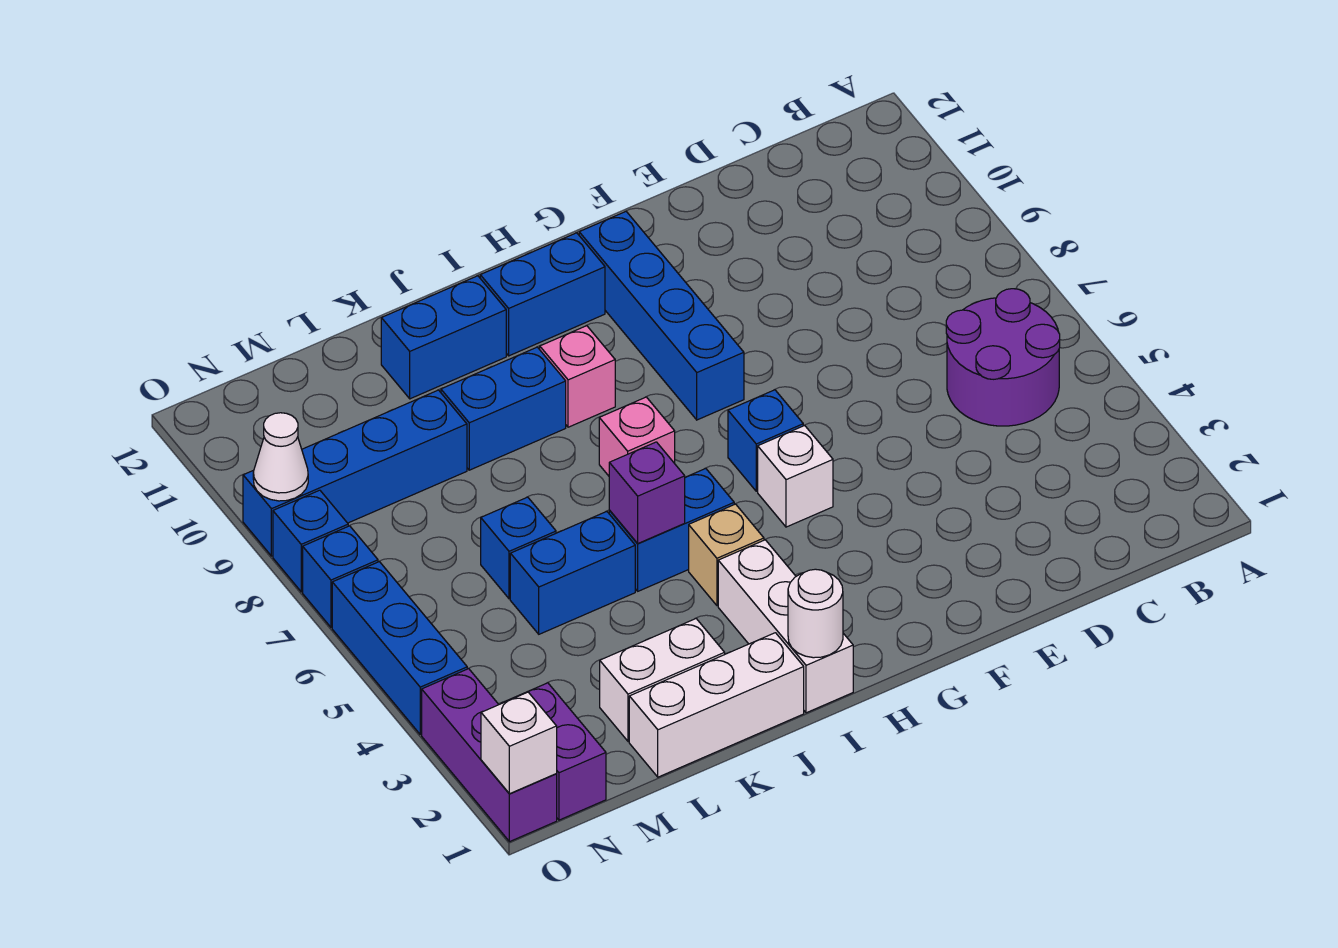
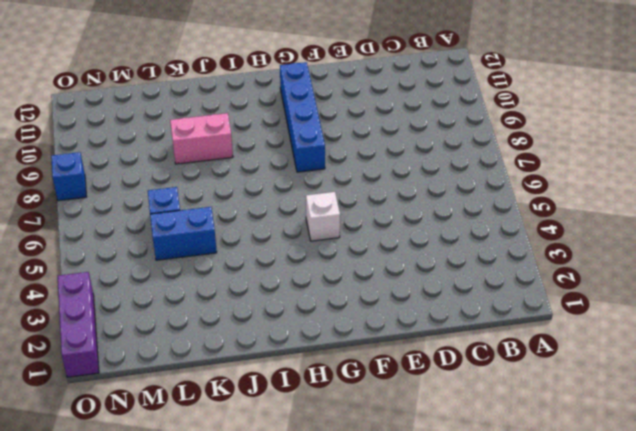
pink 1x2 brick [170,113,233,164] -> blue 1x2 brick [441,347,566,470]
none -> purple 2x2 round brick [946,289,1060,426]
none -> blue 1x1 brick [728,390,803,491]
none -> blue 1x2 brick [480,233,605,356]

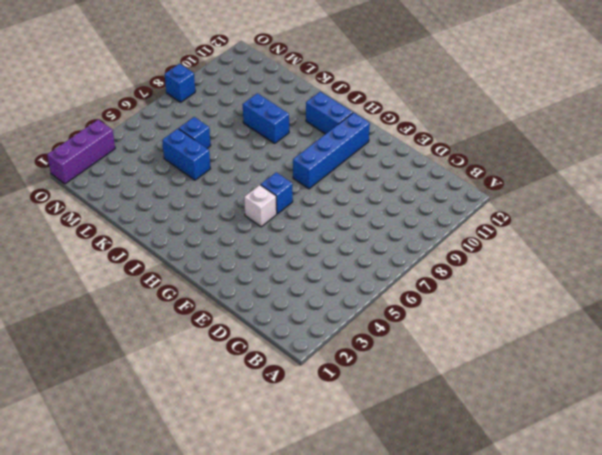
none -> purple 2x2 round brick [946,289,1060,426]
none -> white 1x3 brick [718,540,853,713]
none -> tan 1x1 brick [689,504,764,606]

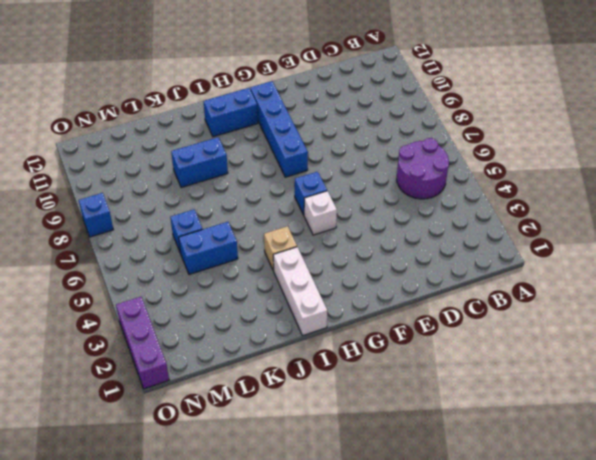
none -> blue 1x2 brick [609,469,734,591]
none -> pink 1x1 brick [599,397,675,476]
none -> pink 1x1 brick [540,326,615,427]

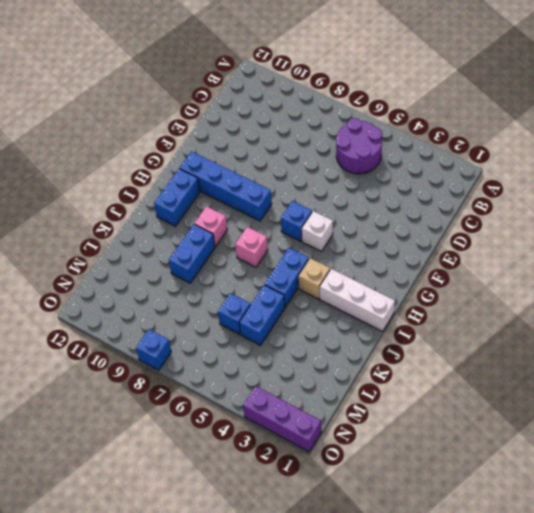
none -> white 1x3 brick [629,633,804,777]
none -> blue 1x2 brick [381,276,506,399]
none -> white 1x2 brick [600,619,725,742]

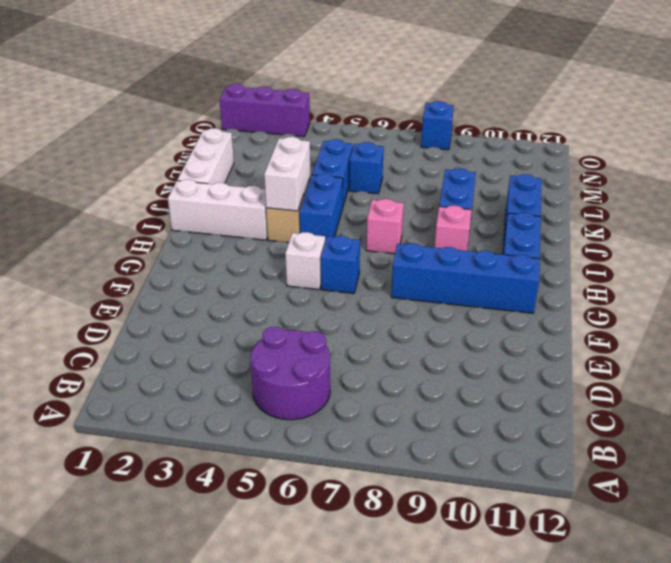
white 1x2 brick [264,137,310,211] -> white 1x2 brick moved to [600,619,725,742]
none -> blue 1x4 brick [243,390,467,556]
none -> purple 1x2 brick [501,683,606,820]
none -> blue 1x3 brick [332,562,467,734]

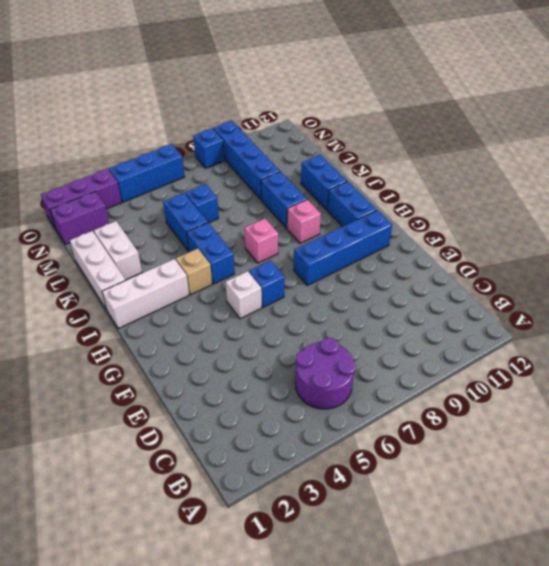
none -> blue 1x1 brick [303,526,378,627]
none -> white 1x1 round brick [788,569,843,658]
none -> purple 1x1 brick [609,442,685,543]

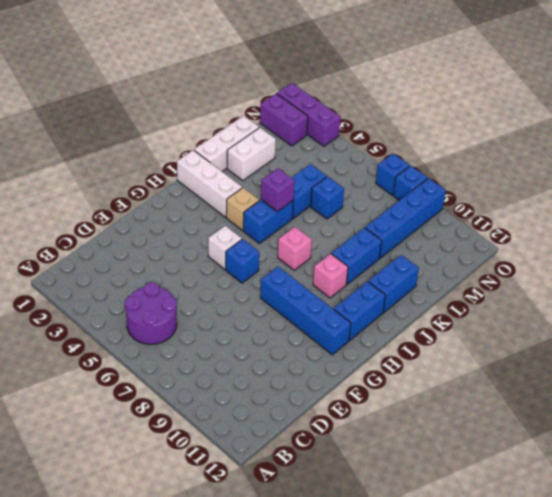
none -> blue 1x3 brick [332,562,467,734]
none -> white 1x1 round brick [788,569,843,658]
none -> white 1x1 brick [481,692,557,794]

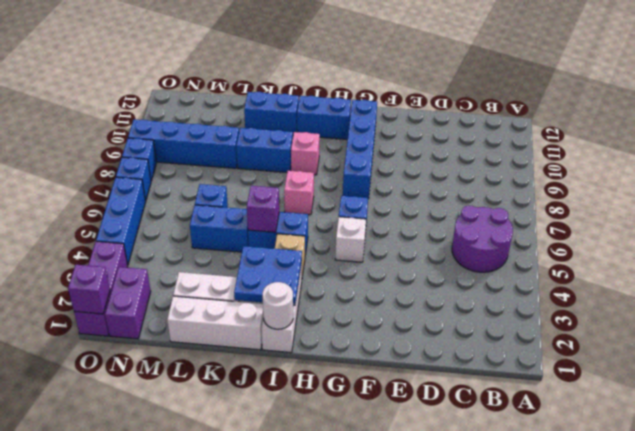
blue 2x2 plate [234,246,302,305] -> none
purple 1x1 brick [68,265,110,314] -> white 1x1 brick [481,692,557,794]
none -> white 1x1 cone [253,413,308,501]

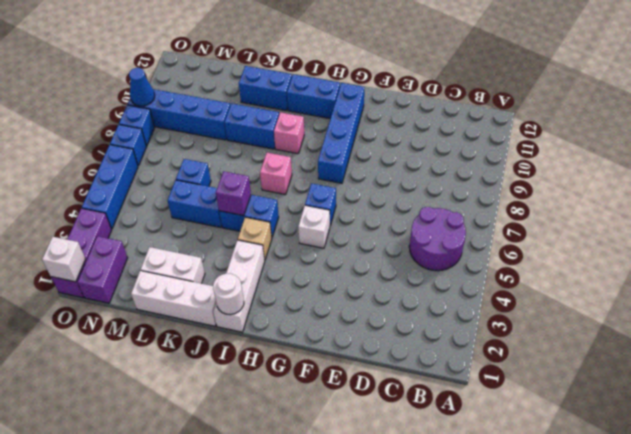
blue 1x1 cone [129,68,155,106] -> white 1x1 cone [253,413,308,501]

